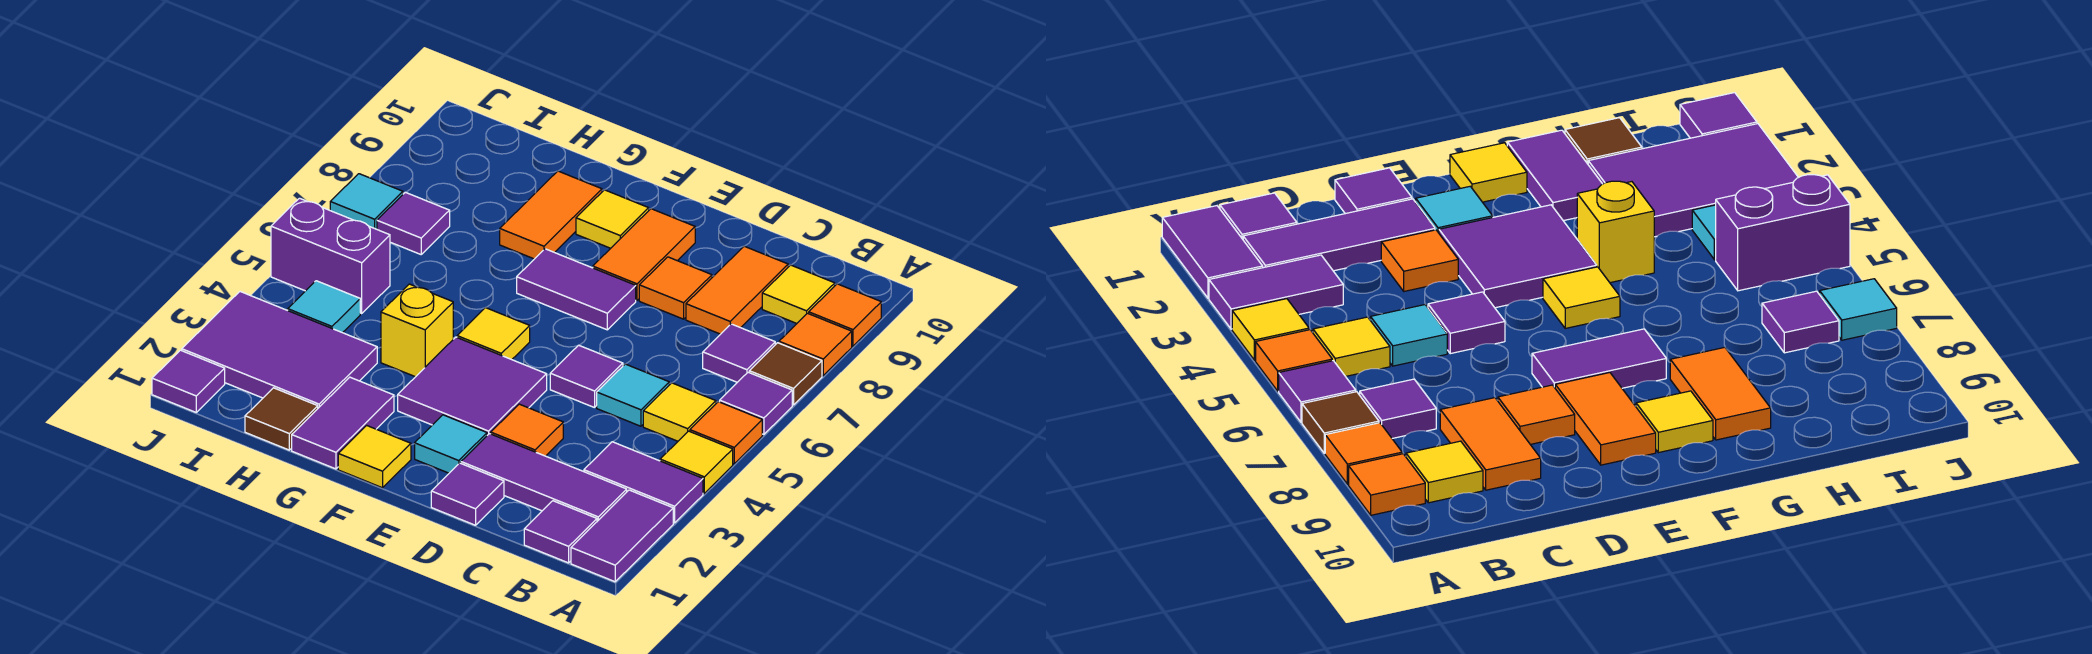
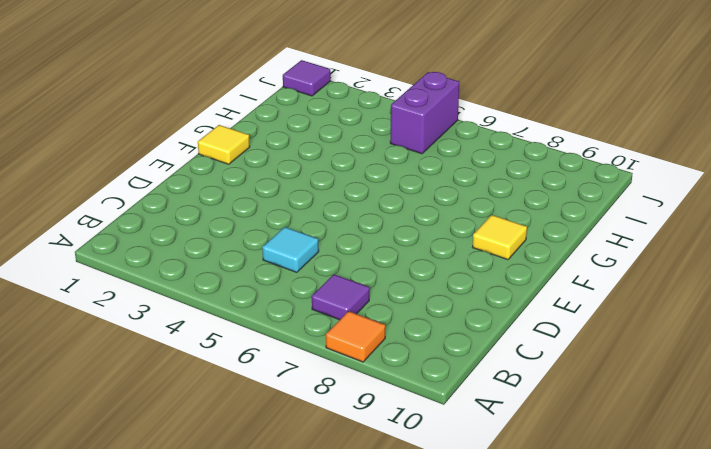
none -> purple 1x2 tile [571,490,673,582]
none -> purple 1x2 tile [584,442,703,523]
none -> yellow 1x1 tile [660,431,733,493]
none -> orange 1x1 tile [690,402,762,464]

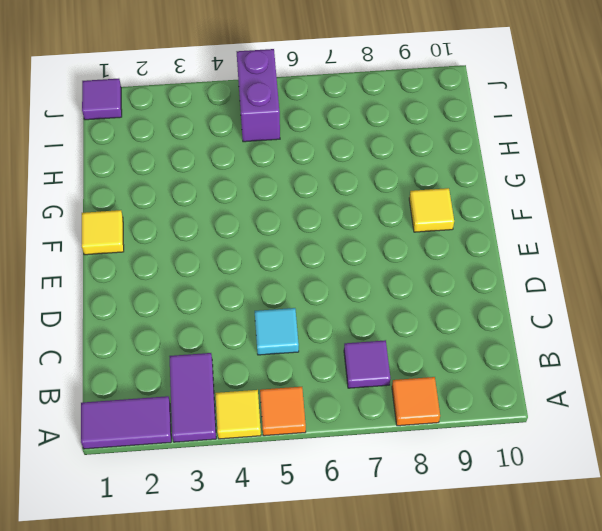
none -> purple 1x1 tile [720,372,792,434]
none -> brown 1x1 tile [749,343,822,405]
none -> orange 1x1 tile [809,284,881,346]
none -> purple 1x1 tile [524,501,597,563]

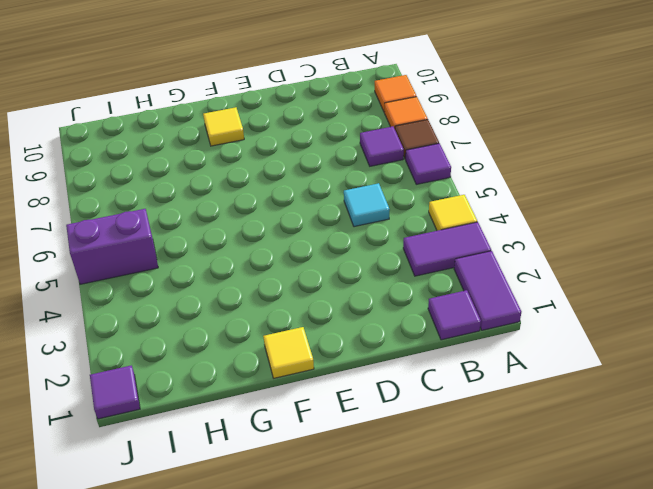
none -> orange 1x1 tile [690,402,762,464]
none -> purple 1x3 tile [461,434,627,521]
none -> yellow 1x1 tile [643,383,716,441]
none -> yellow 1x1 tile [762,265,835,323]

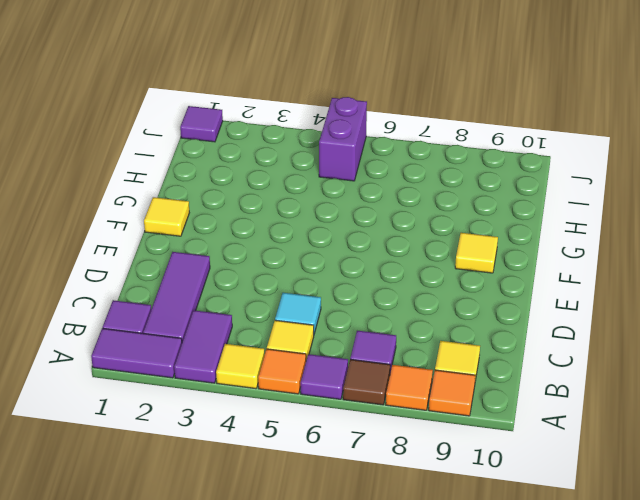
none -> orange 1x2 tile [686,246,788,334]
none -> purple 1x1 tile [431,463,504,525]
none -> orange 1x1 tile [491,404,563,456]
none -> purple 1x1 tile [550,345,623,408]

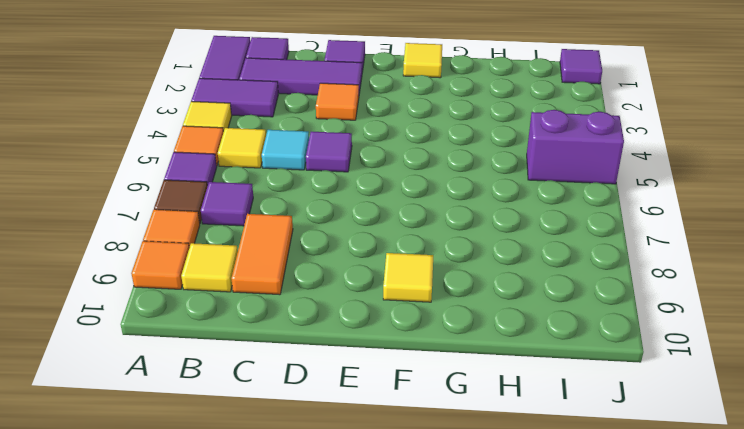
none -> orange 1x1 tile [639,257,712,319]
none -> cyan 1x1 tile [415,415,487,473]
none -> purple 2x2 tile [398,337,547,435]
none -> purple 1x2 tile [517,249,636,330]

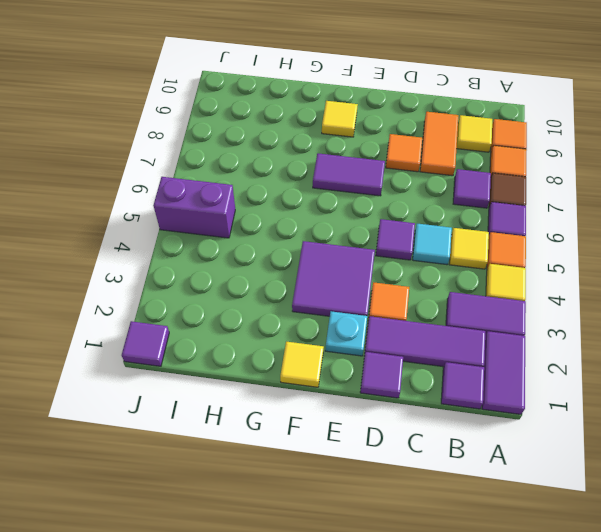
cyan 1x1 plate [325,311,367,356] -> cyan 1x1 tile [415,415,487,473]
none -> orange 1x2 tile [593,209,695,300]
none -> yellow 1x1 tile [457,308,530,360]
none -> purple 1x2 tile [292,377,394,469]
none -> yellow 1x1 brick [381,284,453,377]

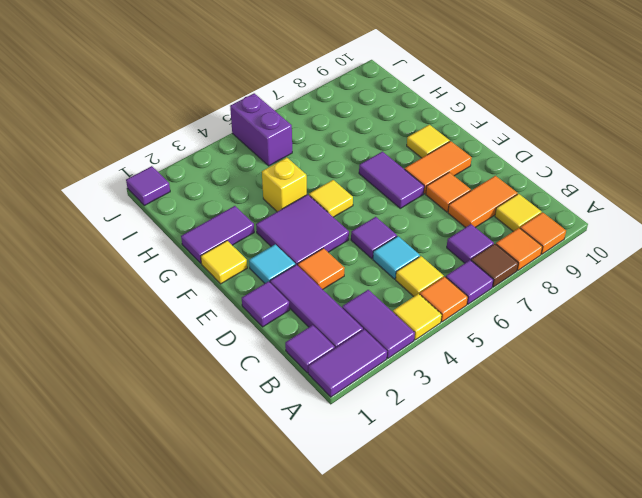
none -> orange 1x2 tile [500,171,602,259]
none -> brown 1x1 tile [245,388,318,450]
none -> purple 2x3 tile [182,292,377,408]
none -> cyan 1x1 tile [288,281,360,333]

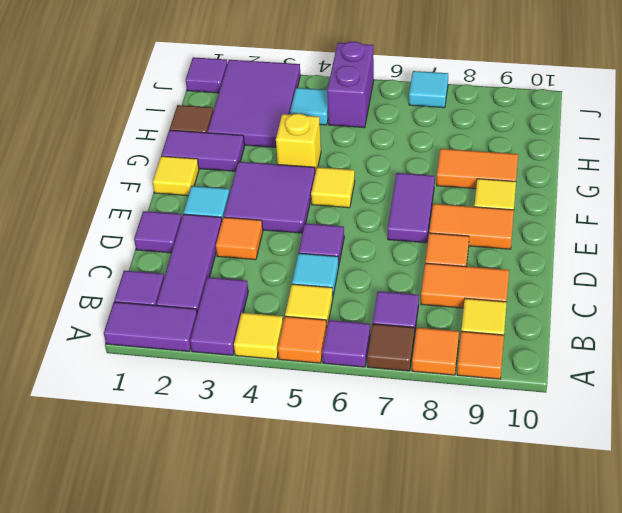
none -> purple 1x1 tile [377,192,450,254]

